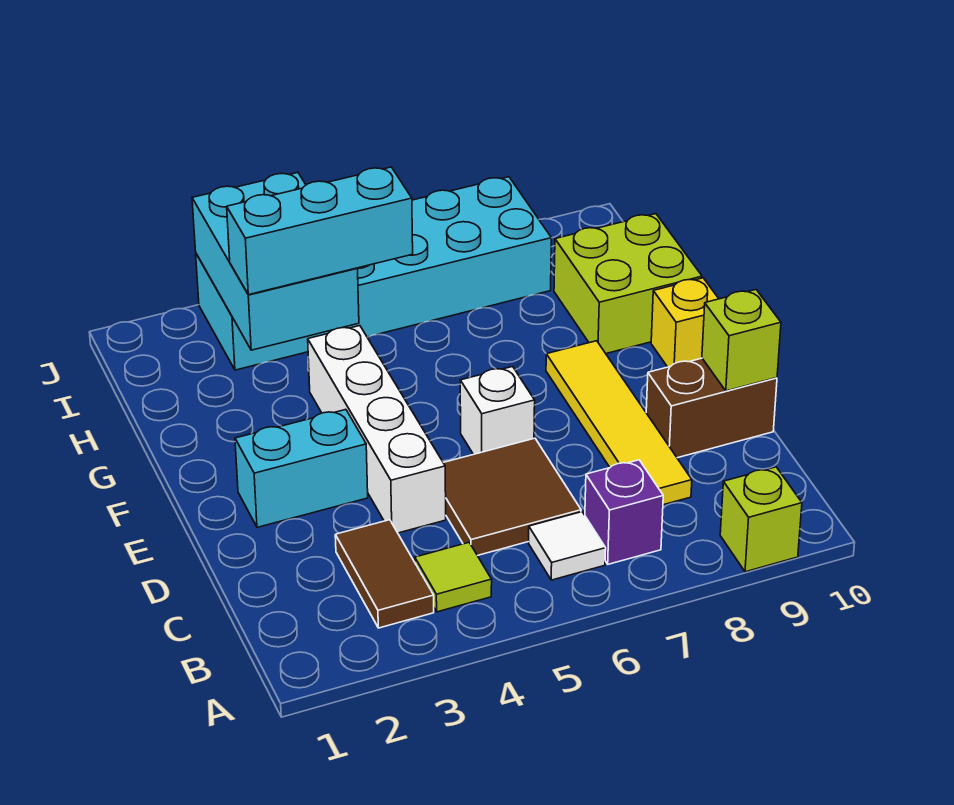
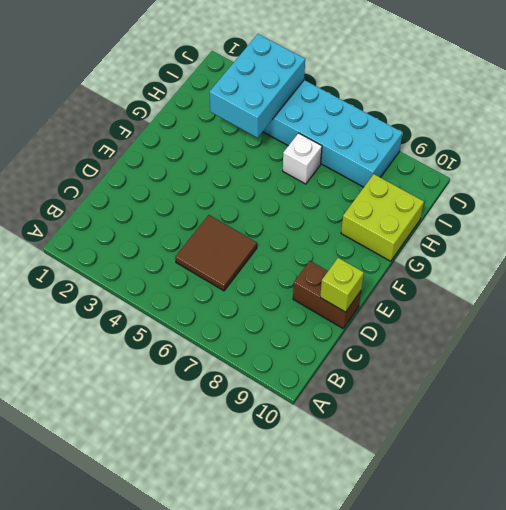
white 1x1 brick [283,133,322,184] -> white 1x1 brick moved to [460,367,535,454]
none -> lime 1x1 brick [720,467,802,572]
none -> brown 1x2 tile [335,520,434,628]
none -> lime 1x1 tile [415,543,492,612]

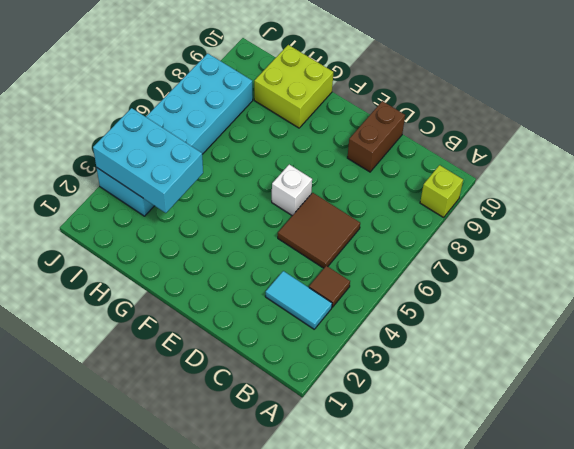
cyan 1x2 tile [265,271,332,329] -> brown 1x2 tile [335,520,434,628]
brown 1x1 tile [309,266,350,307] -> lime 1x1 tile [415,543,492,612]
none -> white 1x1 tile [529,512,606,580]
none -> purple 1x1 brick [585,460,663,564]
none -> yellow 1x4 tile [546,341,692,505]

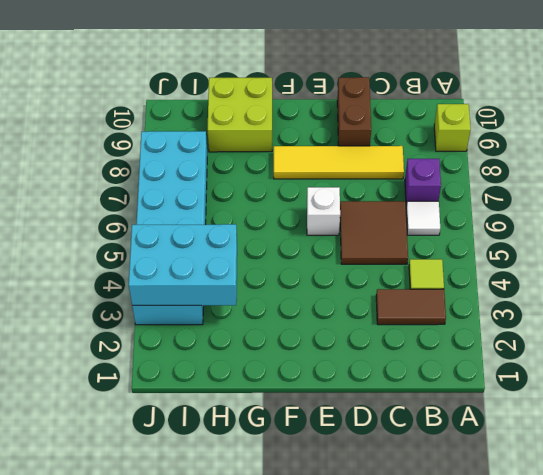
none -> white 1x4 brick [308,326,446,533]
none -> cyan 1x2 brick [235,410,368,527]
none -> yellow 1x1 brick [651,278,719,367]

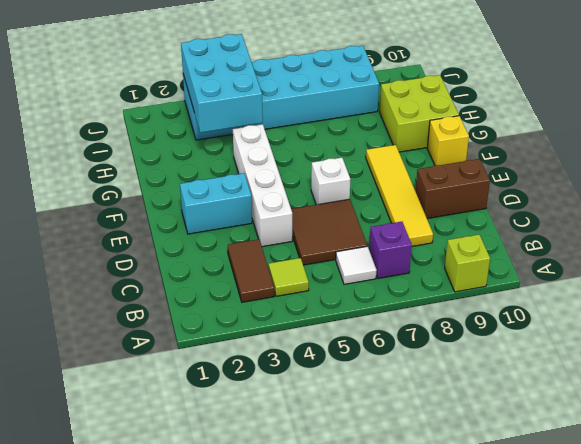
none -> lime 1x1 brick [702,290,781,391]
none -> cyan 1x3 brick [227,167,413,295]

